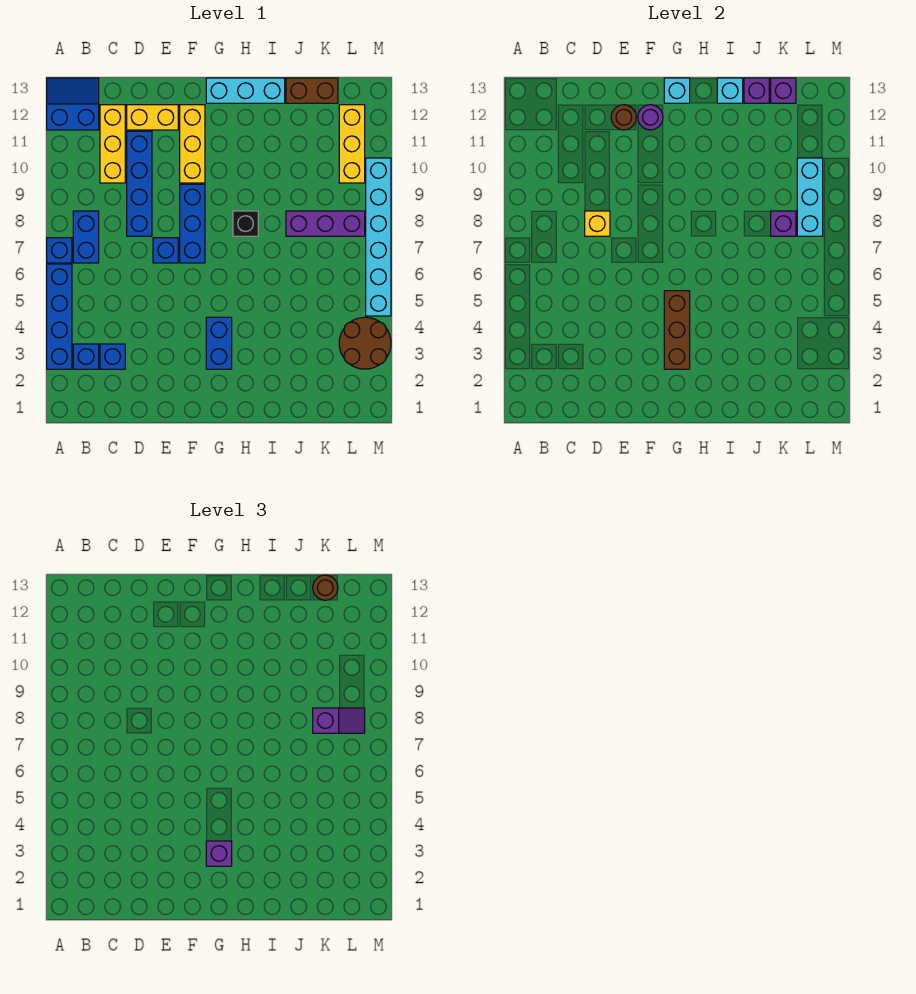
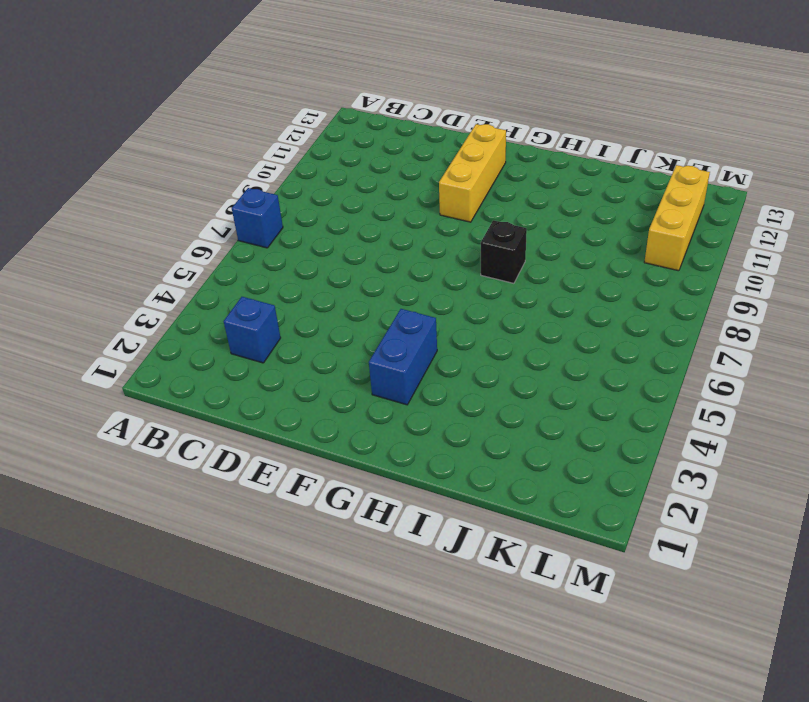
none -> blue 1x4 brick [47,264,72,369]
none -> blue 2x2 slope [47,78,99,130]
none -> blue 1x1 brick [73,344,99,369]
none -> blue 1x2 brick [73,211,99,263]

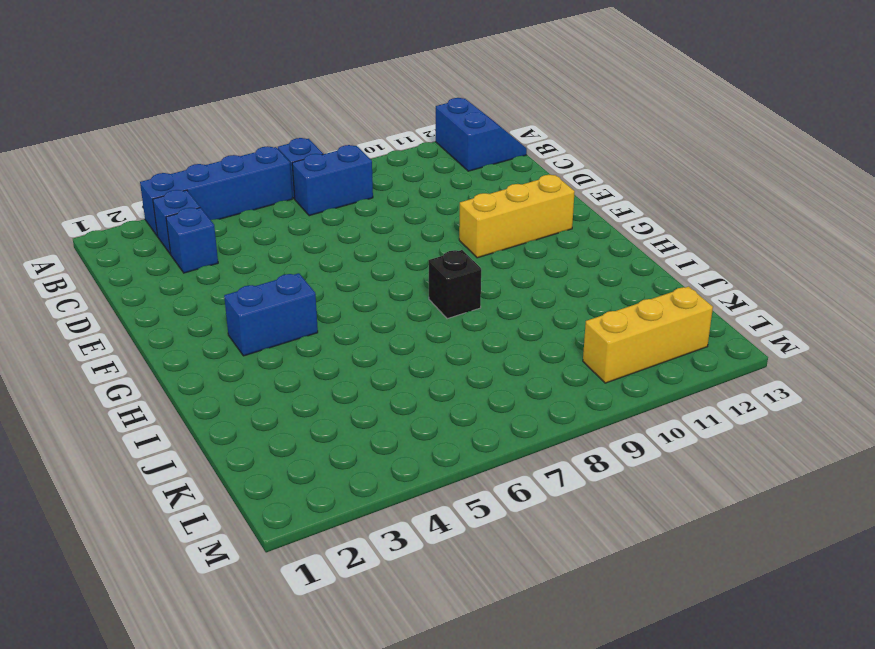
none -> yellow 1x3 brick [100,105,125,183]
none -> blue 1x4 brick [127,131,152,236]
none -> yellow 1x2 brick [127,105,178,130]
none -> blue 1x1 brick [153,238,178,263]

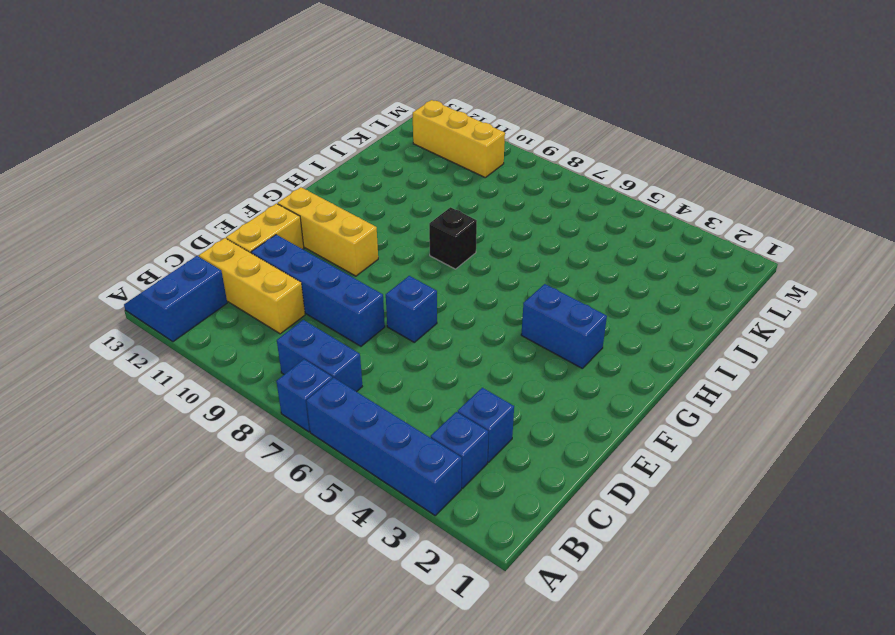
none -> blue 1x3 brick [180,184,205,263]
none -> cyan 1x3 brick [206,78,285,103]
none -> purple 1x3 brick [286,211,365,236]
none -> brown 1x2 brick [286,78,338,103]

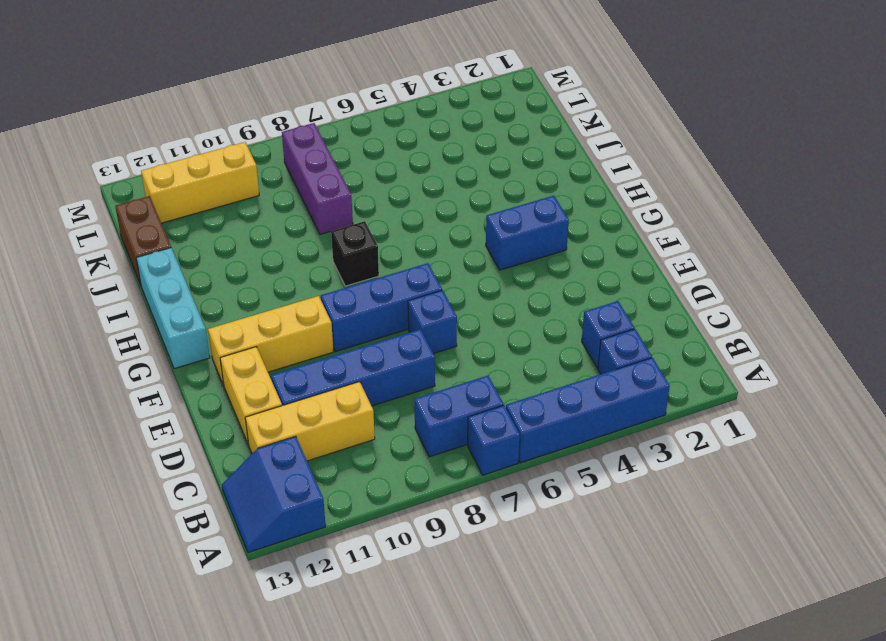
none -> brown 2x2 round brick [339,317,391,369]
none -> cyan 1x6 brick [366,158,391,316]
none -> yellow 1x1 brick [585,211,610,236]
none -> brown 1x1 round brick [611,105,636,130]

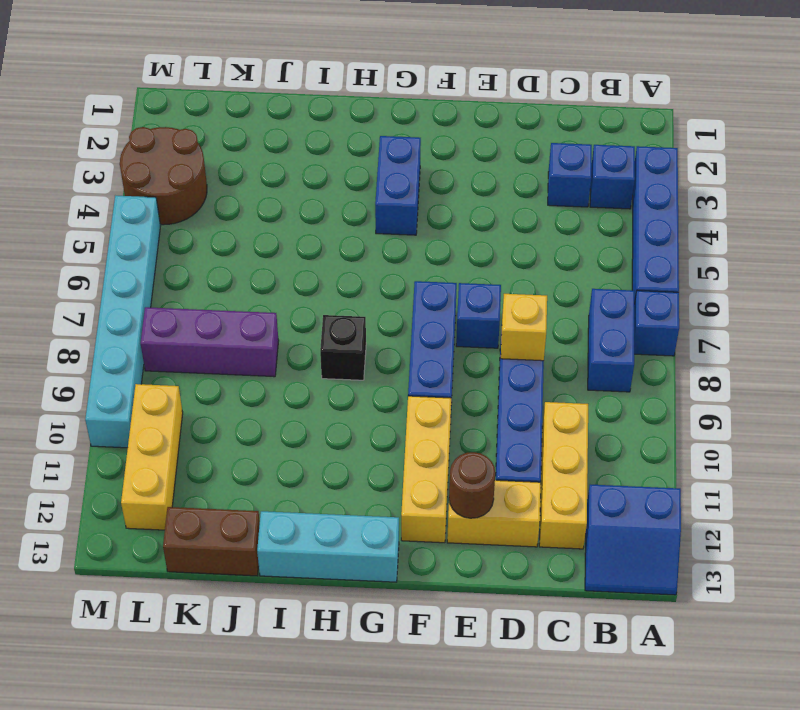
none -> purple 1x1 round brick [638,105,663,130]
none -> brown 1x3 brick [664,291,690,369]
none -> cyan 1x1 brick [664,78,690,103]
none -> cyan 1x1 brick [717,78,743,103]

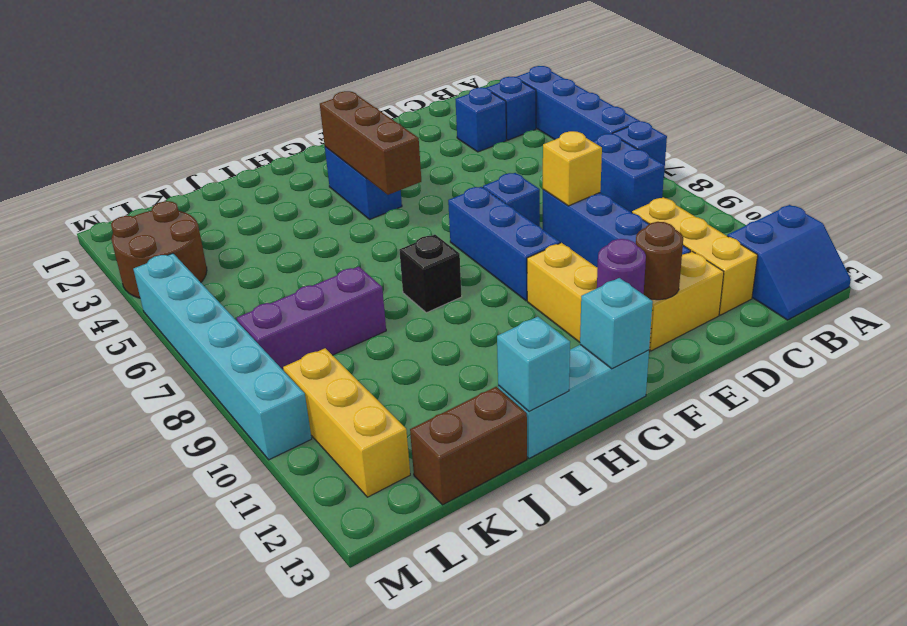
none -> purple 1x1 brick [744,78,769,103]
none -> purple 1x1 brick [771,211,796,236]
none -> purple 1x1 brick [771,78,796,103]
none -> cyan 1x3 brick [797,158,823,236]

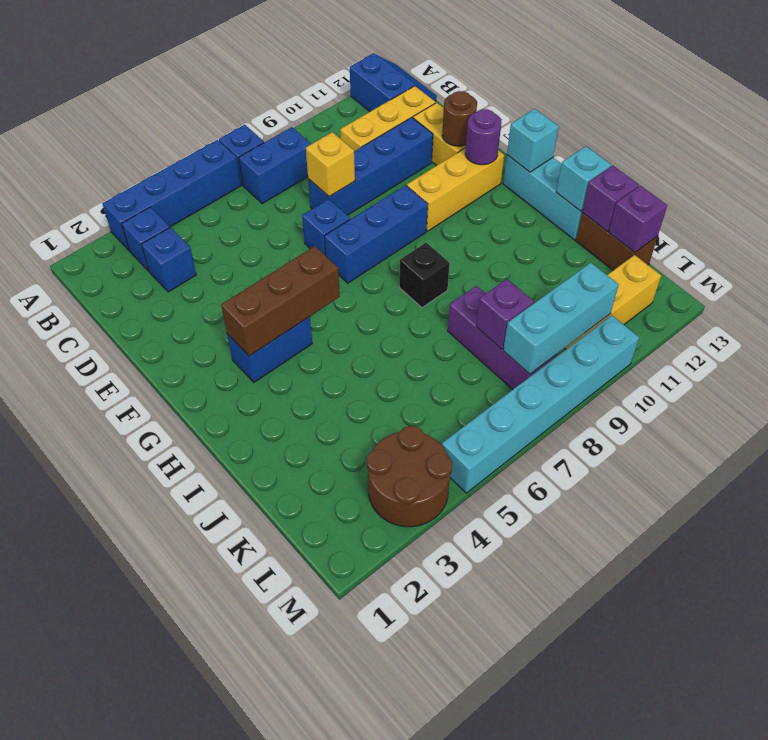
none -> purple 1x1 brick [206,841,232,866]
none -> purple 1x2 slope [313,708,365,733]
none -> brown 1x1 round brick [313,575,338,600]

